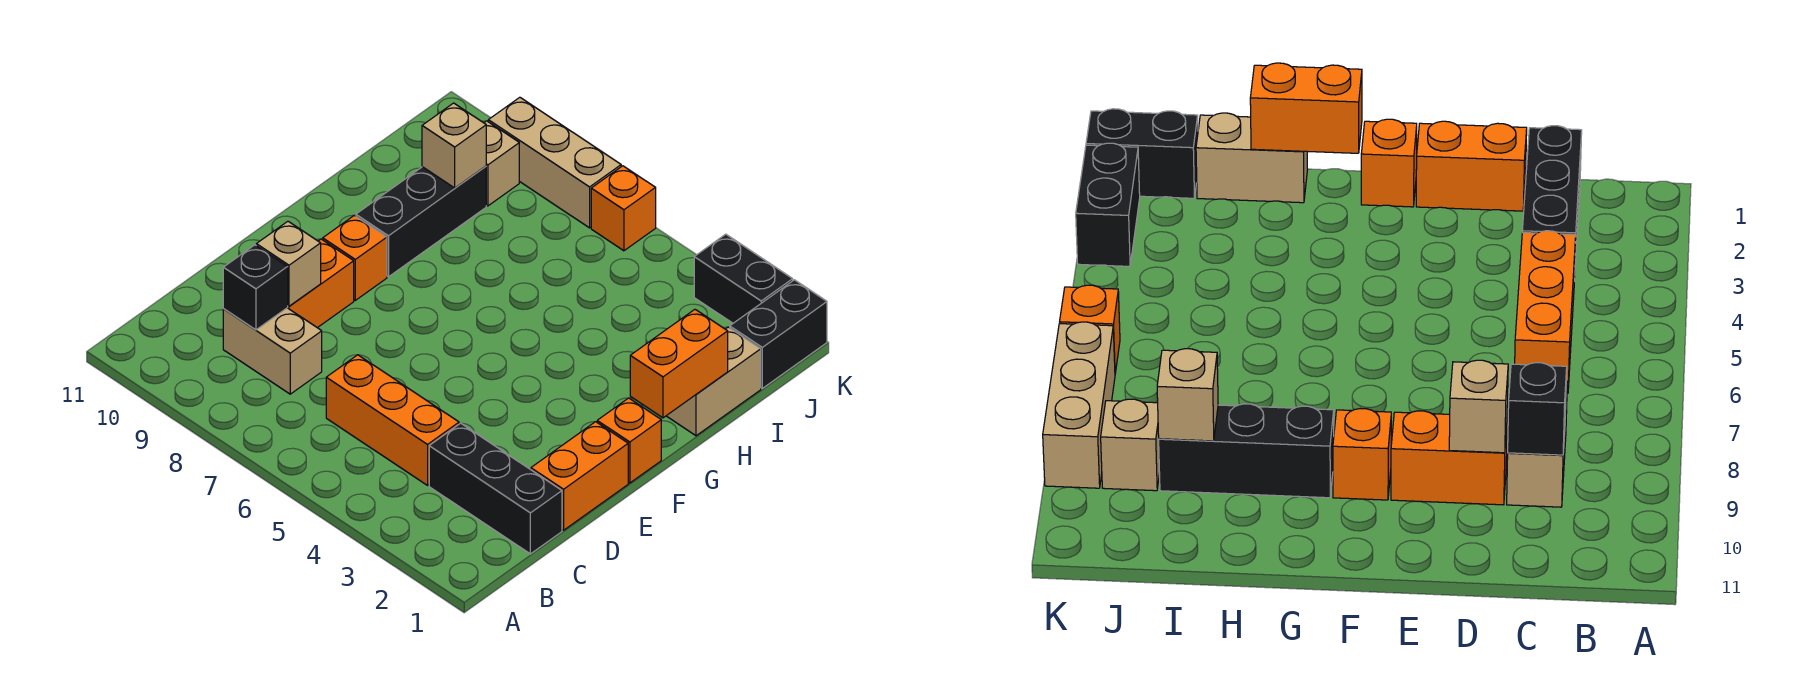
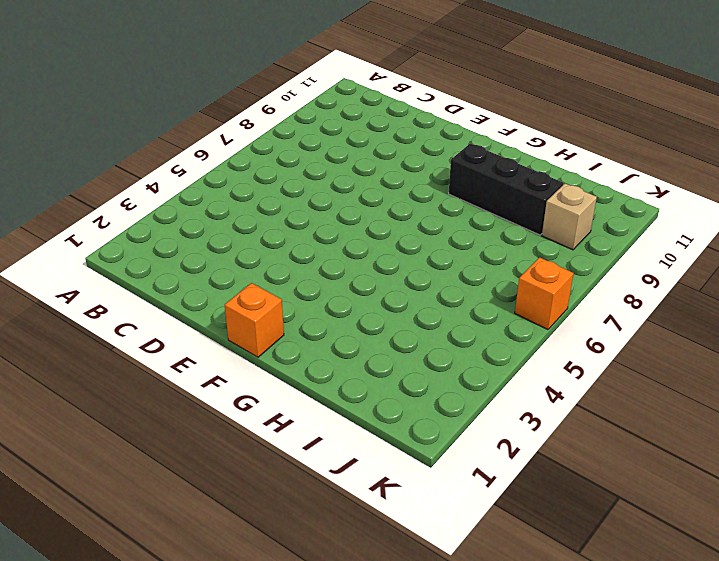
none -> black 1x3 brick [429,423,562,554]
none -> orange 1x3 brick [326,355,459,485]
none -> tan 1x2 brick [223,308,322,394]

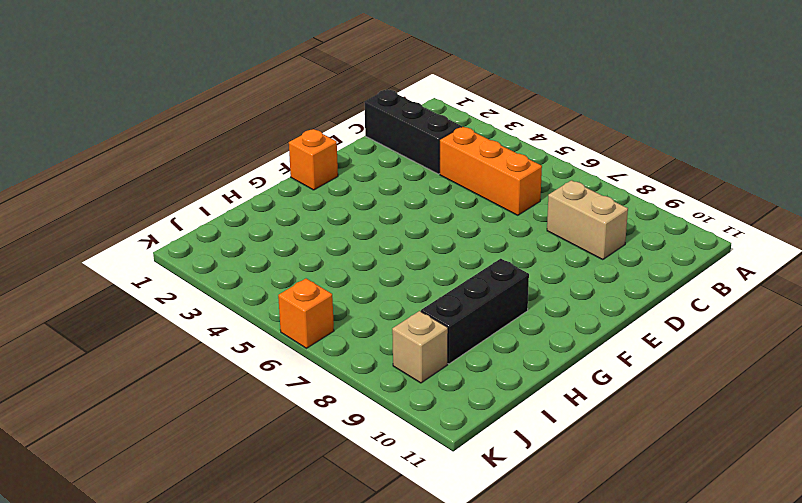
none -> orange 1x2 brick [531,422,628,530]
none -> orange 1x2 brick [288,239,354,328]
none -> orange 1x1 brick [323,215,387,300]

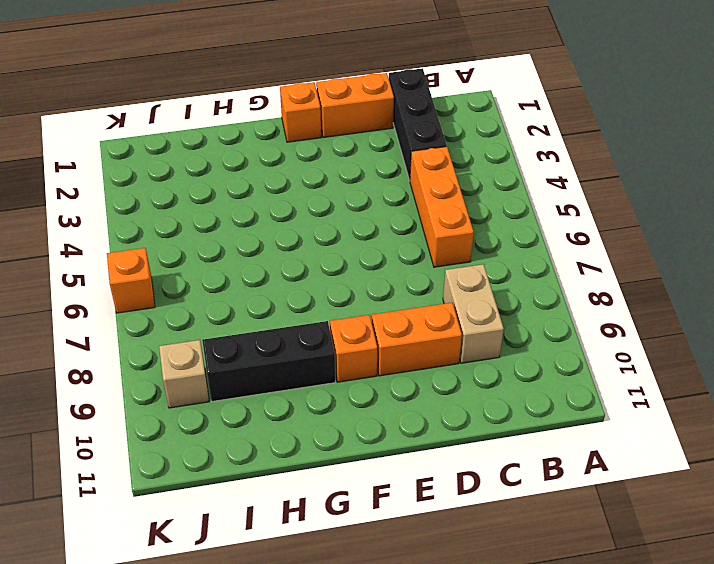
none -> tan 1x2 brick [667,327,761,436]
none -> black 1x2 brick [730,280,827,388]
none -> black 1x2 brick [694,234,793,323]

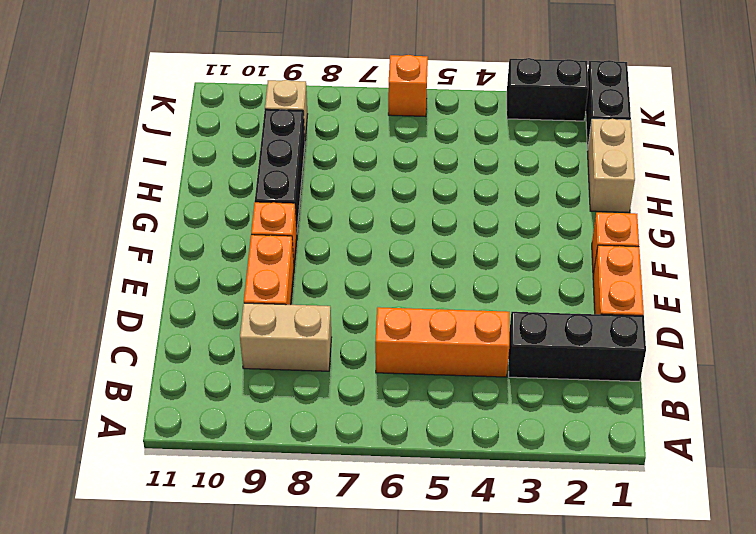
none -> tan 1x3 brick [488,97,621,228]
none -> black 1x1 brick [223,245,288,330]
none -> tan 1x1 brick [256,221,321,306]

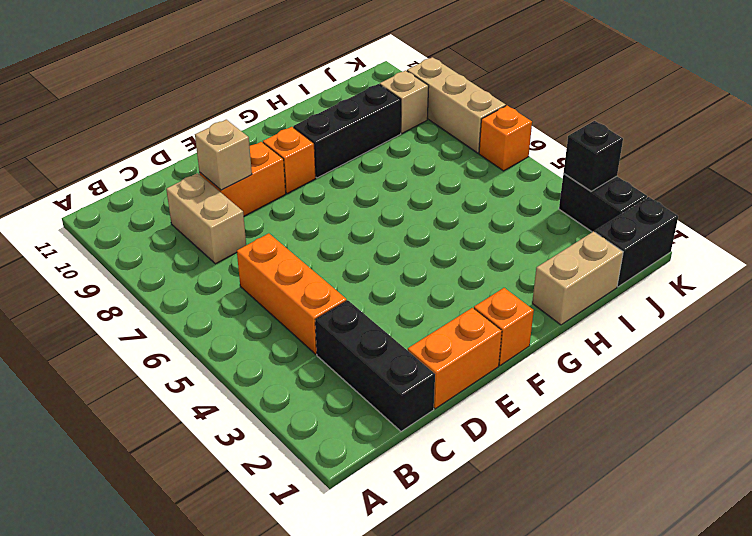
black 1x1 brick [564,121,623,191] -> black 1x1 brick moved to [223,245,288,330]
none -> orange 1x2 brick [630,310,728,418]
none -> tan 1x1 brick [422,103,486,188]

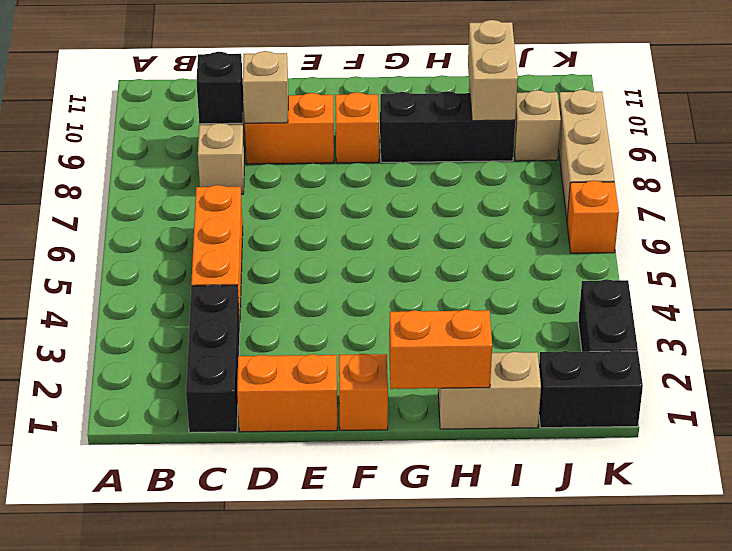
tan 1x2 brick [468,20,518,121] -> tan 1x1 brick [422,103,486,188]

